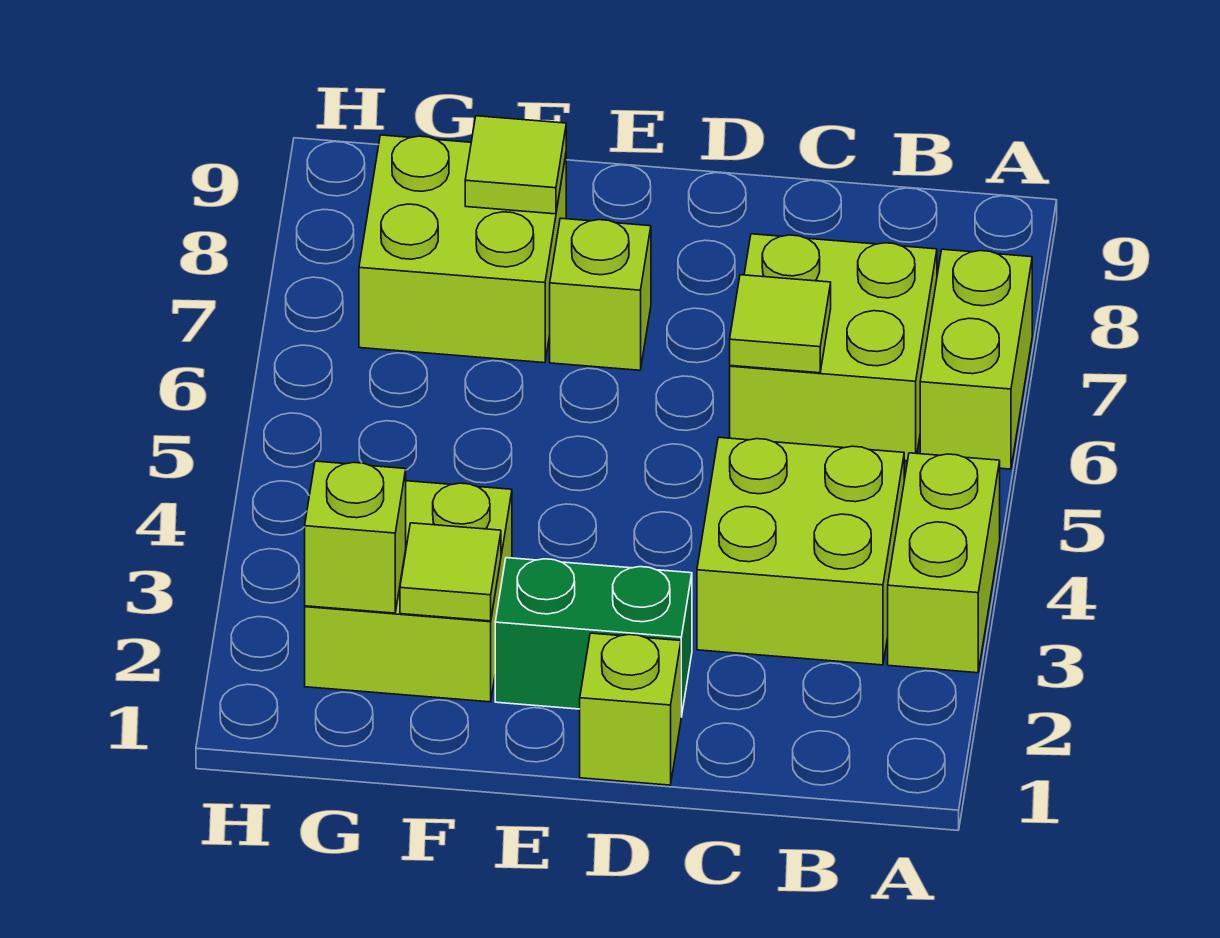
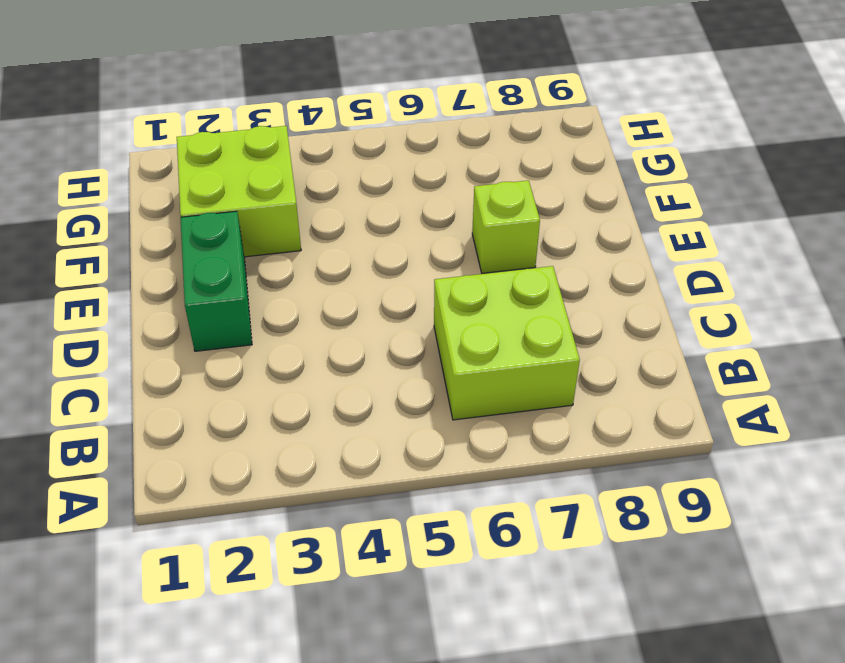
none -> lime 1x2 brick [888,453,1000,673]
none -> lime 1x2 brick [920,249,1032,469]
none -> lime 2x2 brick [697,437,904,665]

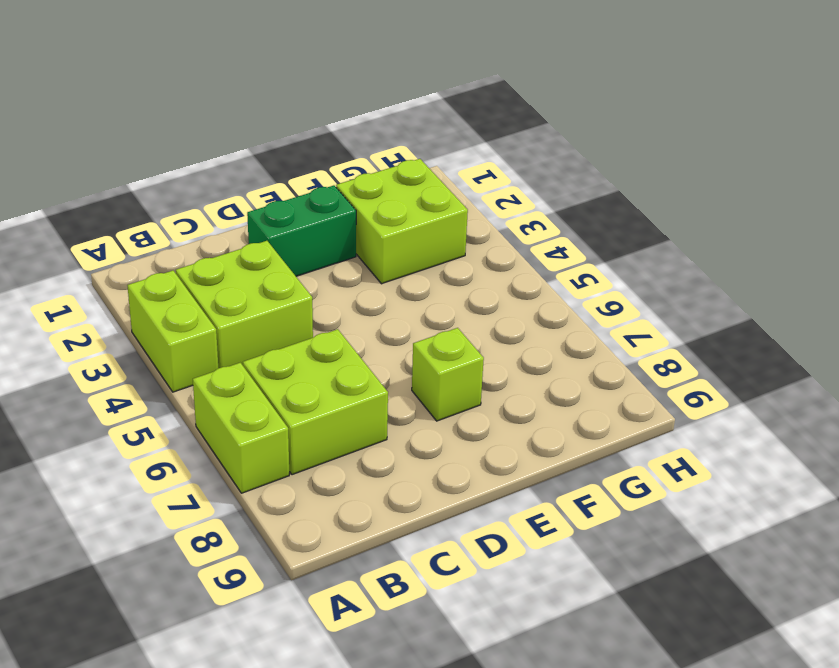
none -> lime 1x1 brick [580,633,681,785]
none -> lime 2x2 brick [359,135,566,363]
none -> lime 1x1 tile [730,275,831,373]

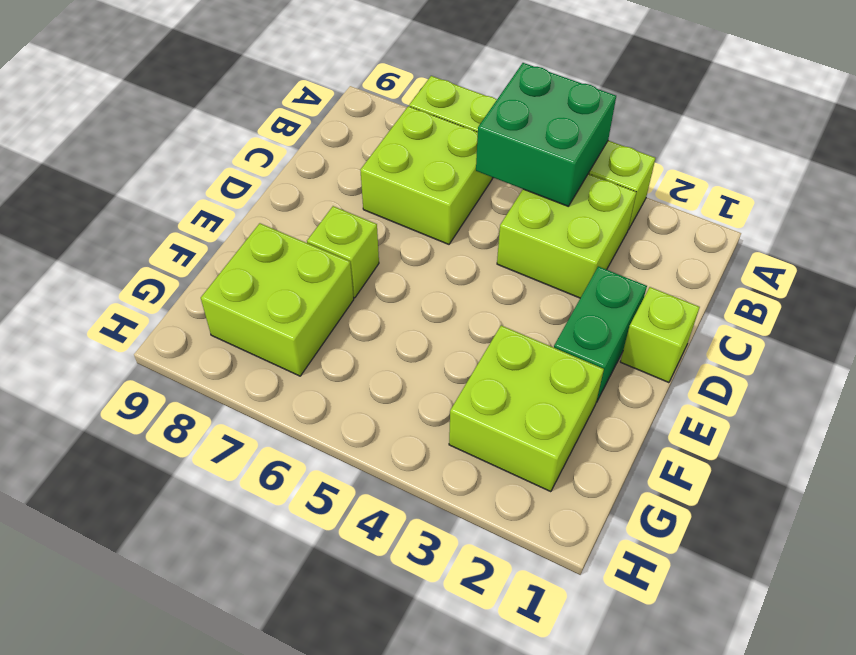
green 2x2 brick [476,63,616,206] -> none
none -> lime 1x1 tile [730,275,831,373]
none -> lime 1x1 tile [400,523,501,621]
none -> lime 1x1 tile [465,116,566,214]

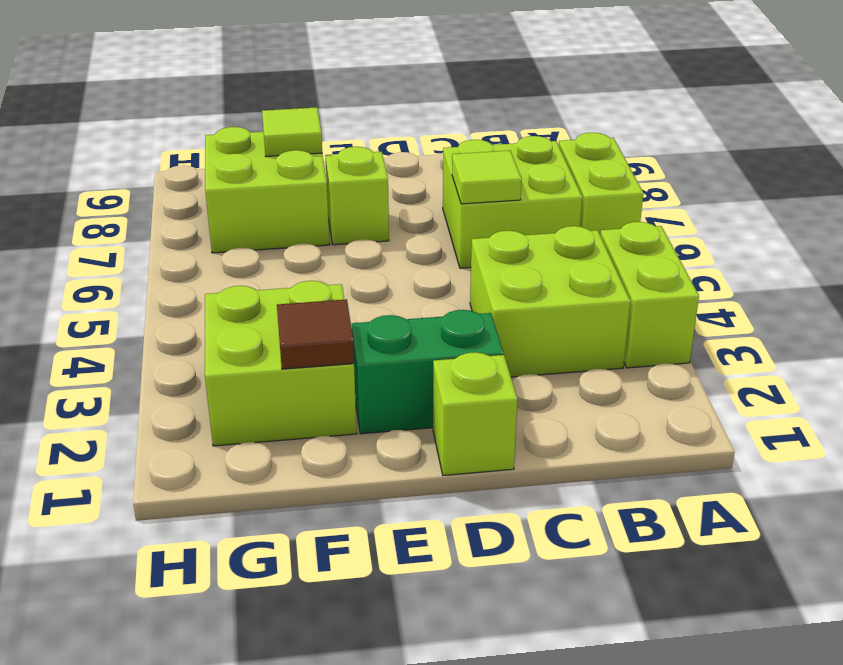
brown 1x1 tile [277,299,354,369] -> lime 1x1 tile [400,523,501,621]
none -> lime 1x1 brick [305,461,406,613]

